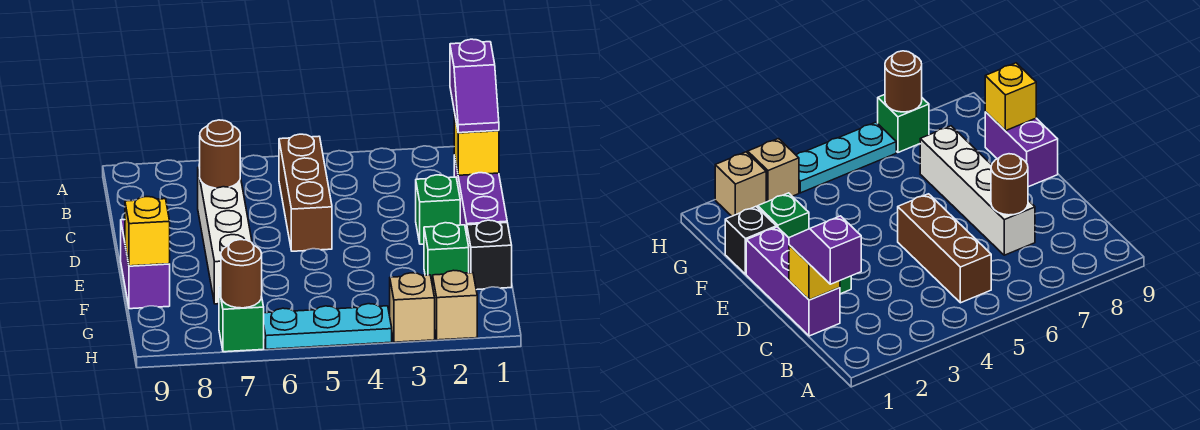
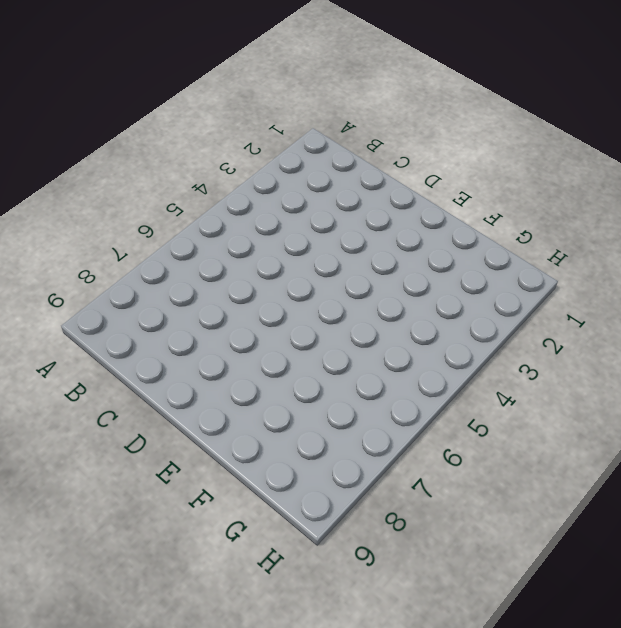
none -> brown 1x3 brick [279,134,332,251]
none -> purple 1x3 brick [454,155,507,234]
none -> white 1x4 brick [198,167,252,304]

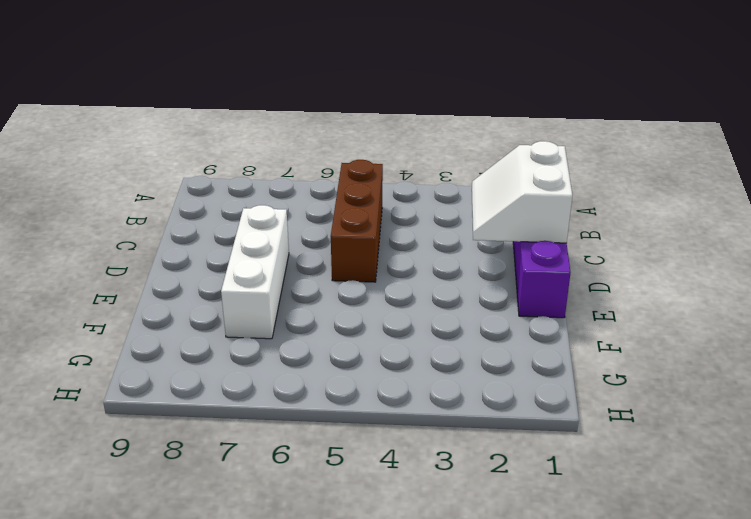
white 2x2 slope [472,141,572,243] -> yellow 1x1 brick [454,113,499,175]
white 1x3 brick [221,205,289,339] -> white 1x4 brick [198,167,252,304]
none -> green 1x1 brick [416,175,460,244]
none -> purple 1x2 brick [121,220,170,309]
none -> black 1x1 brick [467,220,512,290]

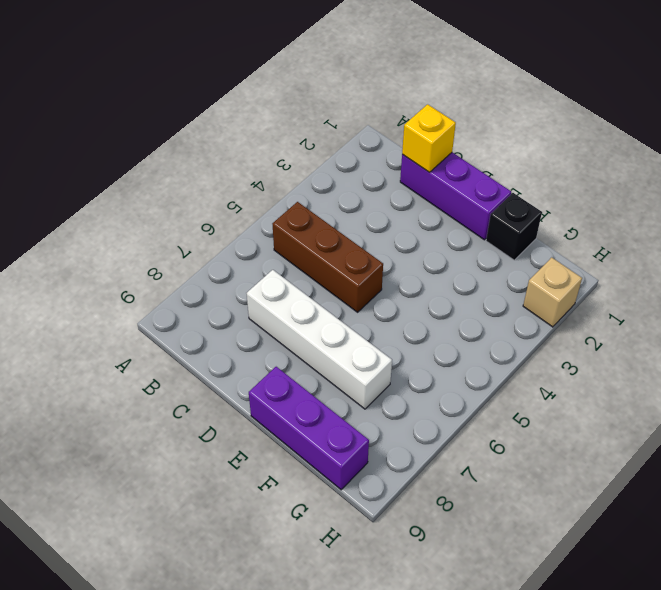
purple 1x3 brick [249,367,369,490] -> purple 1x2 brick [121,220,170,309]
none -> green 1x1 brick [416,175,460,244]
none -> green 1x1 brick [424,223,469,286]
none -> tan 1x1 brick [390,273,435,342]

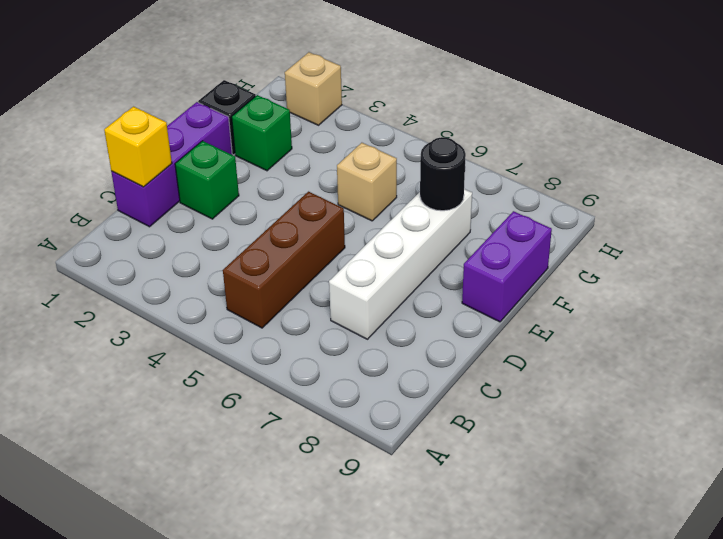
tan 1x1 brick [337,143,397,221] -> tan 1x1 brick moved to [390,273,435,342]
black 1x1 round brick [420,137,466,211] -> none
none -> cyan 1x3 plate [264,304,392,349]
none -> green 1x1 brick [219,287,264,352]
none -> brown 1x1 round brick [200,120,240,188]

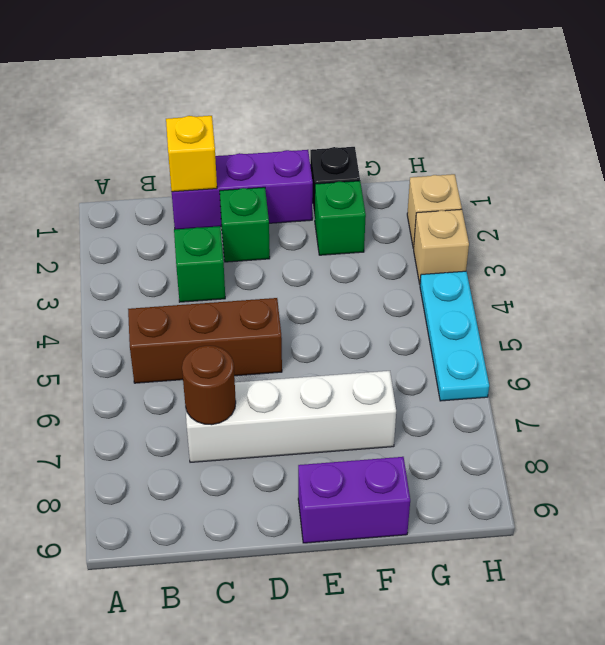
green 1x1 brick [174,226,225,302] -> green 1x1 brick moved to [219,287,264,352]
none -> yellow 1x1 brick [125,197,170,266]
none -> brown 1x1 round brick [221,240,262,308]
none -> purple 1x2 slope [450,39,499,133]

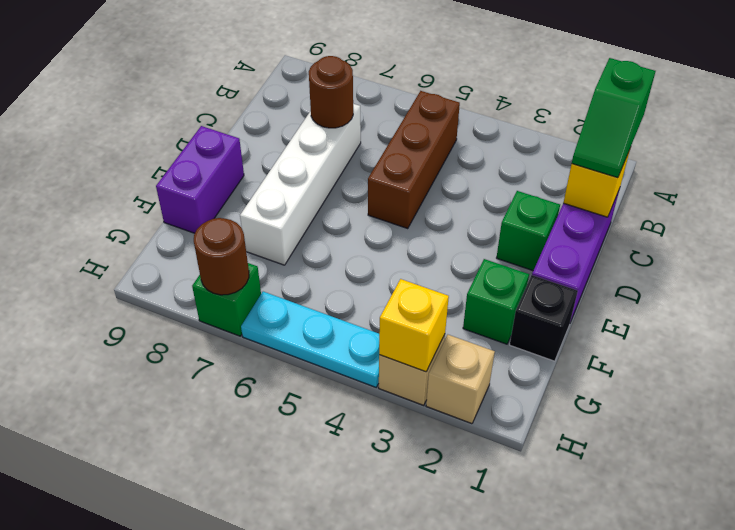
green 1x2 slope [572,58,655,178] -> purple 1x2 slope [450,39,499,133]
yellow 1x1 brick [379,279,449,372] -> yellow 1x1 brick moved to [125,197,170,266]

